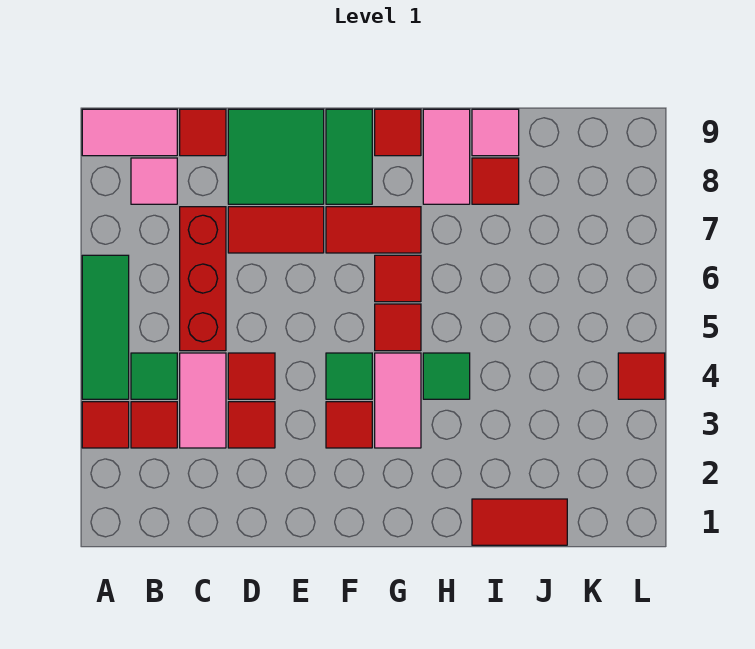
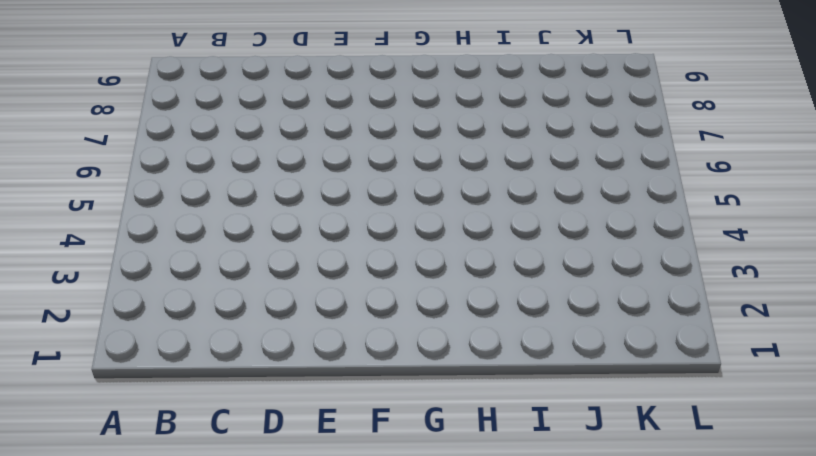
none -> red 1x1 tile [82,402,129,448]
none -> green 1x3 tile [82,255,129,399]
none -> pink 1x2 tile [82,109,177,156]

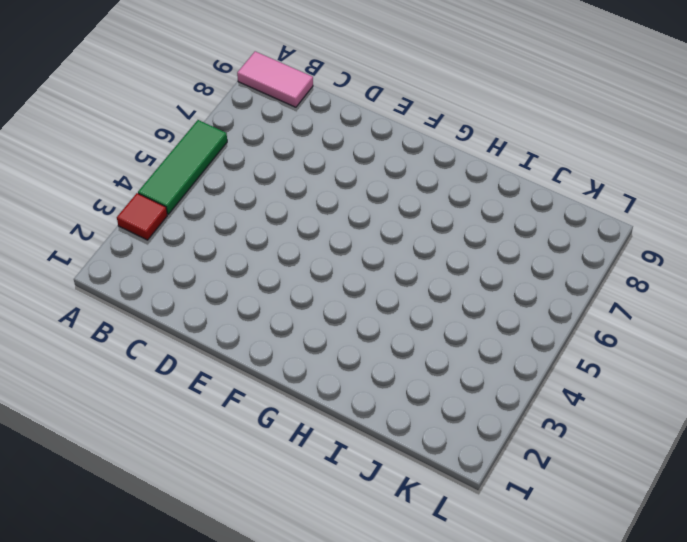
none -> red 1x1 tile [131,402,177,448]
none -> green 1x1 tile [131,353,177,399]
none -> pink 1x1 tile [131,158,177,204]

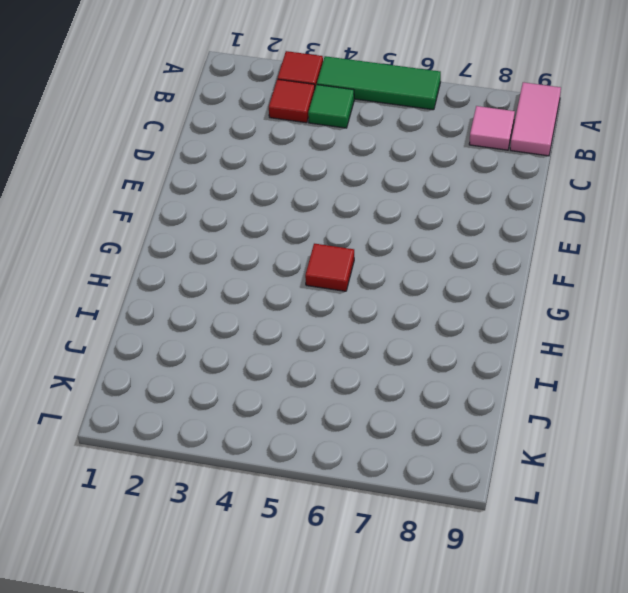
none -> pink 1x2 tile [180,353,226,448]
none -> red 1x3 brick [180,207,226,351]
none -> red 1x1 tile [180,109,226,156]

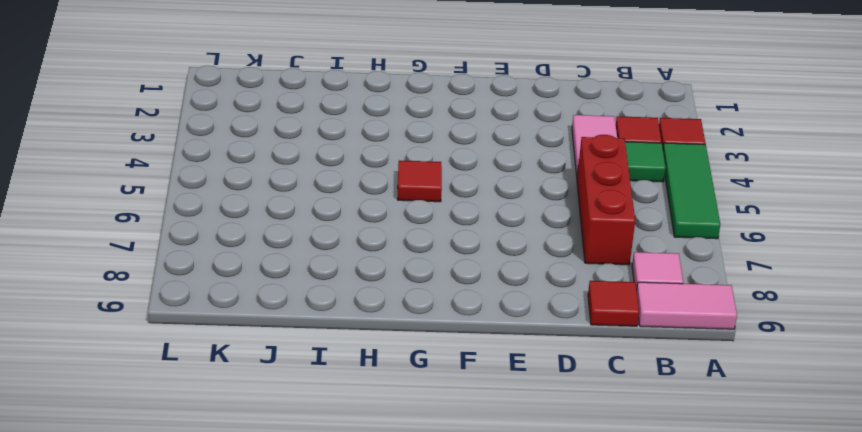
none -> red 1x1 tile [228,402,275,448]
none -> red 1x1 tile [228,353,275,399]
none -> red 1x2 tile [228,207,324,253]

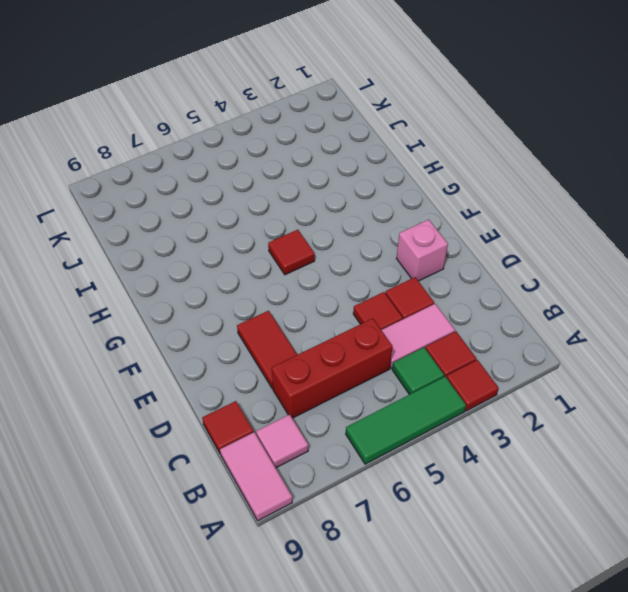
pink 1x1 brick [397,220,448,281] -> none
none -> green 2x2 tile [228,109,324,204]
none -> red 1x1 tile [326,402,372,448]
none -> green 1x1 tile [326,353,372,399]

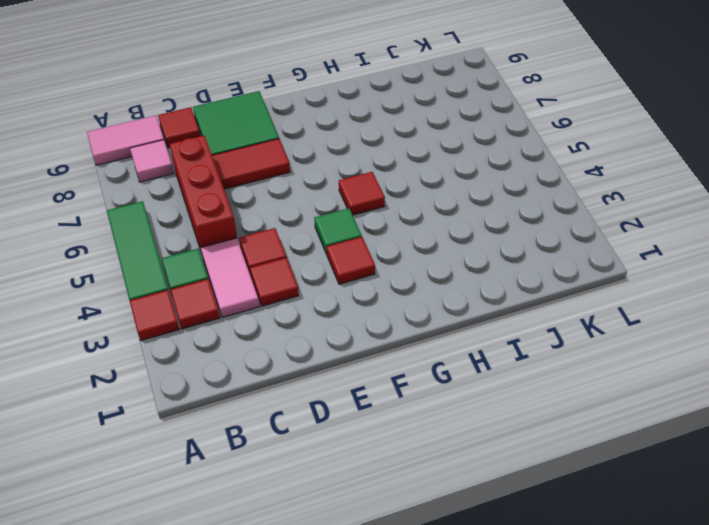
none -> red 1x2 tile [326,207,421,253]
none -> green 1x2 tile [326,109,372,204]
none -> pink 1x2 tile [375,353,421,448]

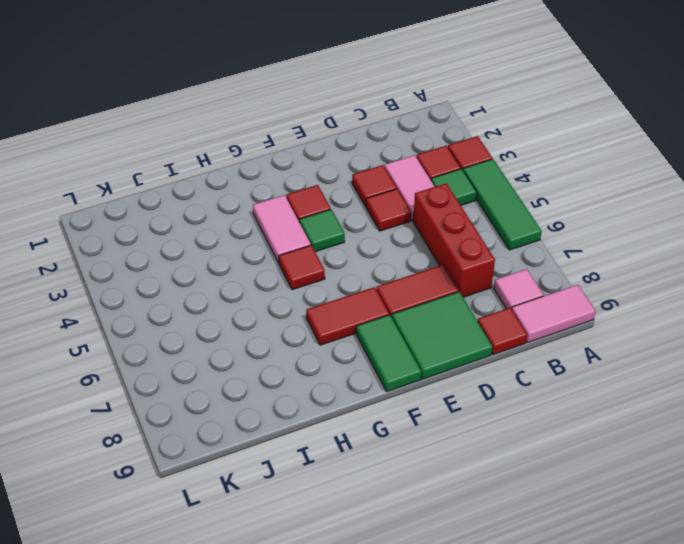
none -> red 1x1 tile [375,255,421,302]
none -> red 1x1 tile [375,109,421,156]
none -> green 1x1 tile [423,353,470,399]

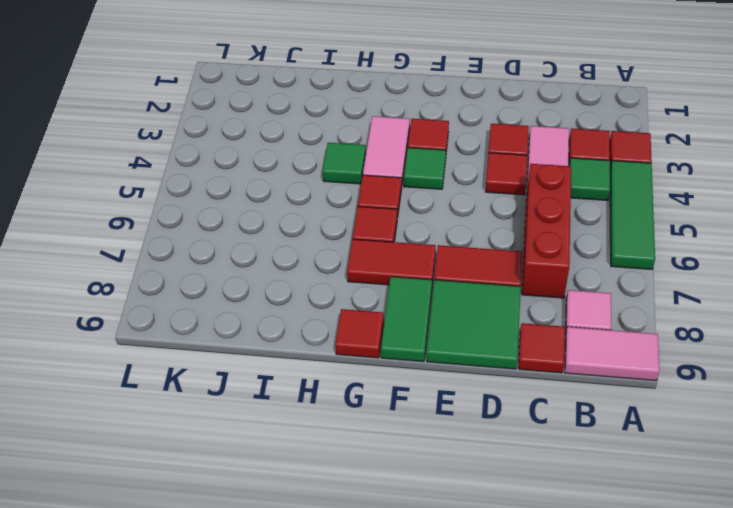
none -> pink 1x2 tile [423,109,470,204]
none -> red 1x2 tile [472,499,567,545]
none -> red 1x1 tile [472,158,519,204]

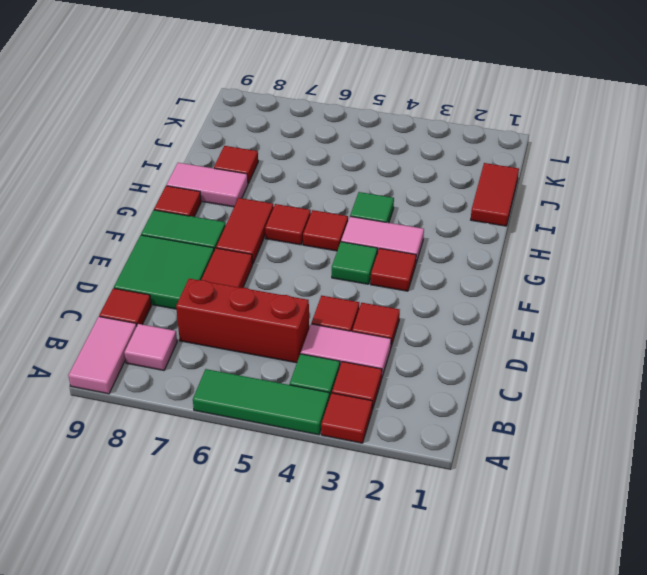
none -> pink 1x1 tile [472,109,519,156]
none -> red 1x1 tile [618,353,665,399]

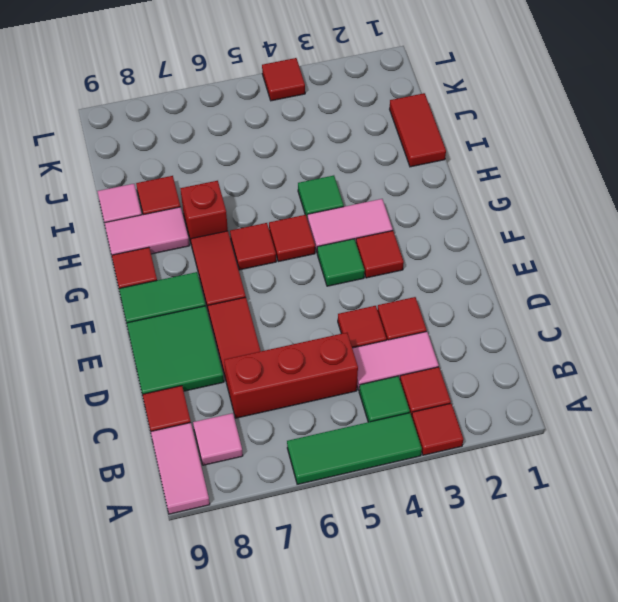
red 1x1 brick [180,181,228,242] -> none

